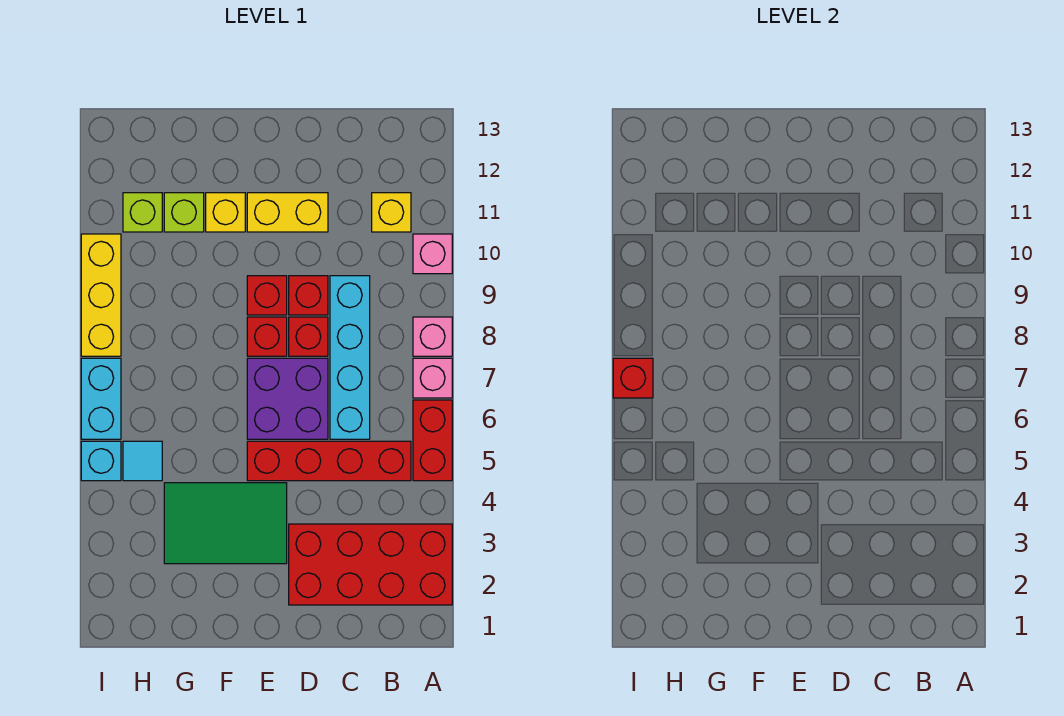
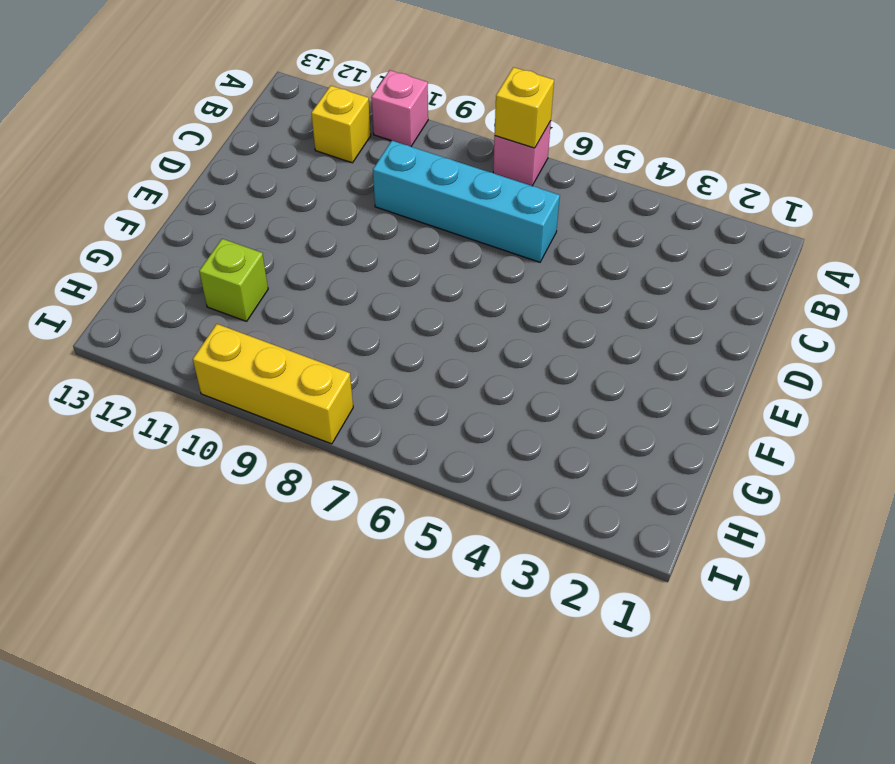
yellow 1x1 brick [495,67,554,148] -> yellow 1x1 brick moved to [206,193,245,232]
none -> red 2x4 brick [289,524,452,605]
none -> red 1x2 brick [413,400,452,481]
none -> pink 1x1 brick [413,317,452,356]

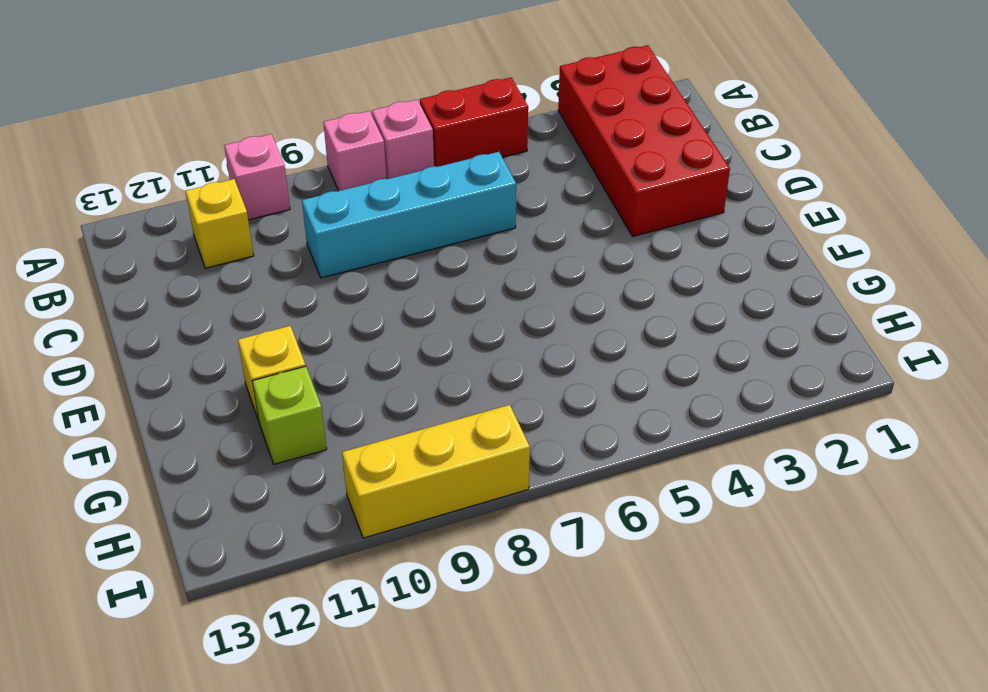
none -> red 1x4 brick [247,441,411,481]
none -> purple 2x2 brick [247,358,328,439]
none -> red 1x1 brick [289,317,328,356]

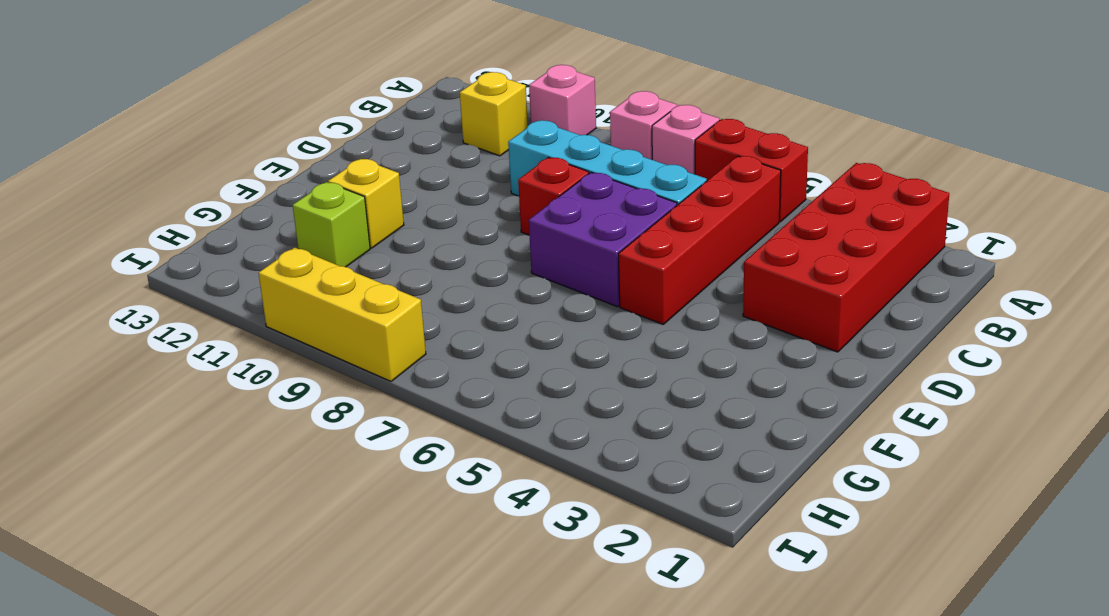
none -> red 1x1 brick [289,276,328,315]
none -> yellow 1x2 brick [247,193,328,232]
none -> green 2x3 tile [164,483,287,564]

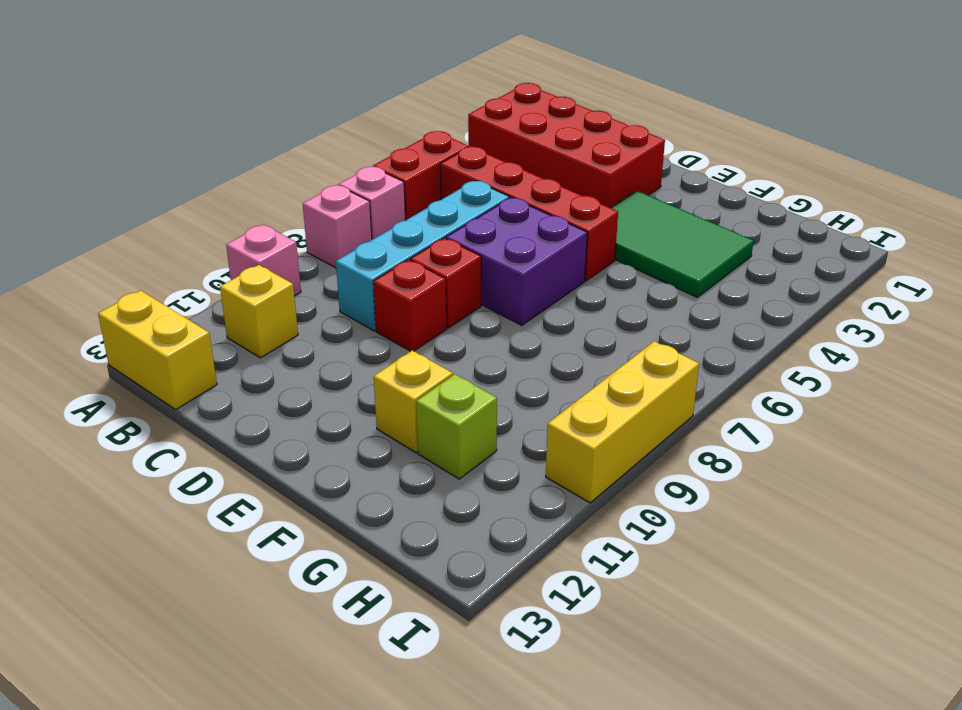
yellow 1x2 brick [98,290,217,410] -> yellow 1x2 brick moved to [247,193,328,232]
none -> red 1x1 brick [247,317,287,356]
none -> red 1x1 brick [247,276,287,315]
none -> cyan 1x1 tile [123,441,162,481]

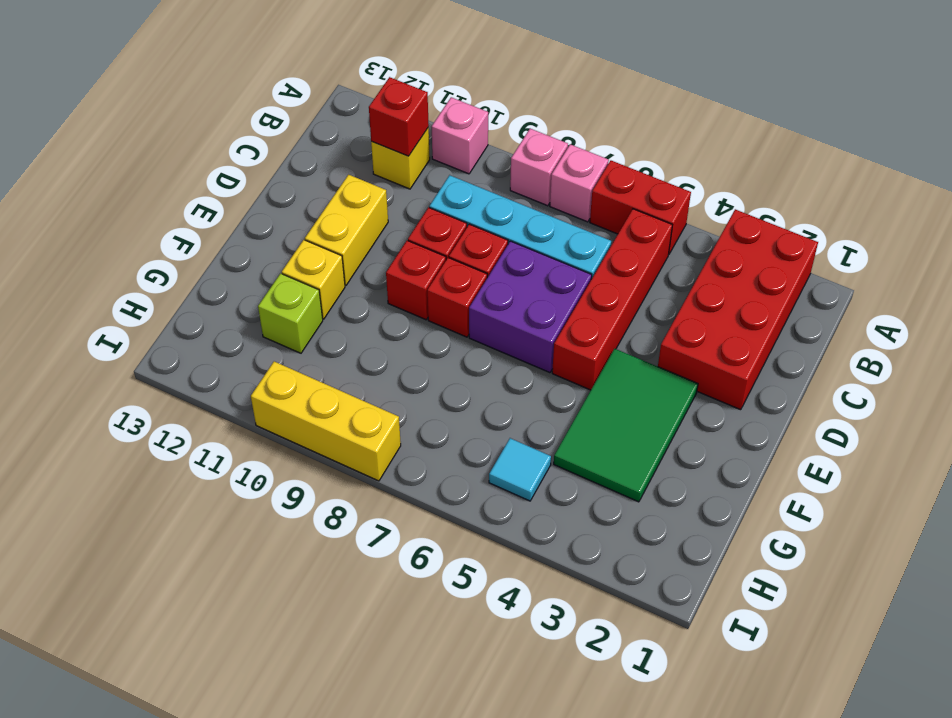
red 1x1 brick [369,77,429,156] -> red 1x1 brick moved to [613,358,653,398]
none -> lime 1x1 brick [123,193,162,232]
none -> cyan 1x1 brick [81,441,121,481]
none -> cyan 1x2 brick [81,358,121,439]

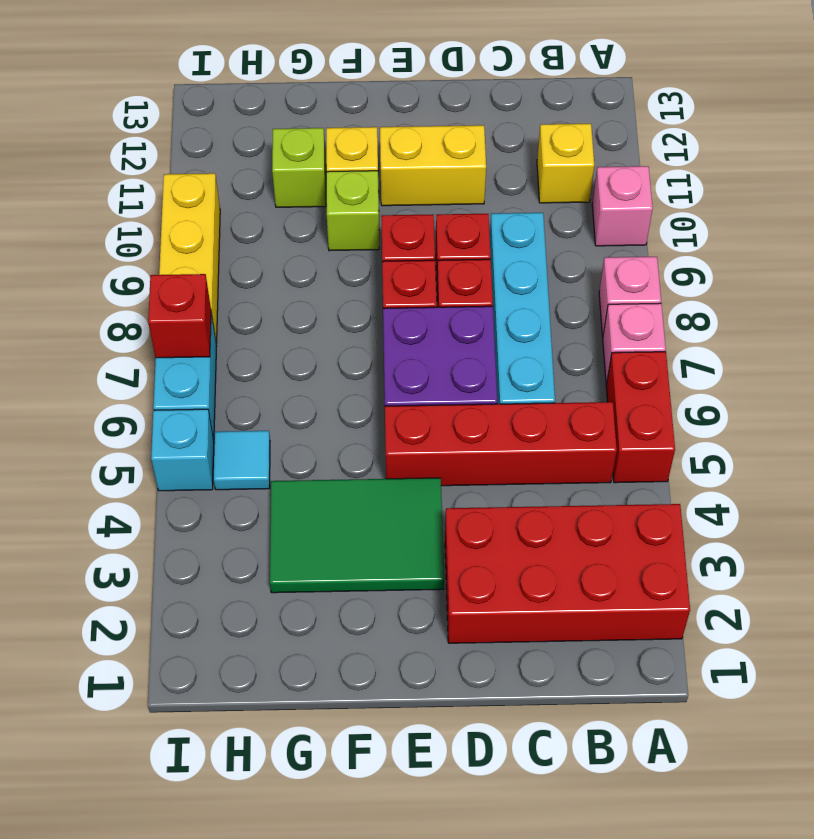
lime 1x1 brick [326,171,379,251] -> lime 1x1 brick moved to [123,193,162,232]

